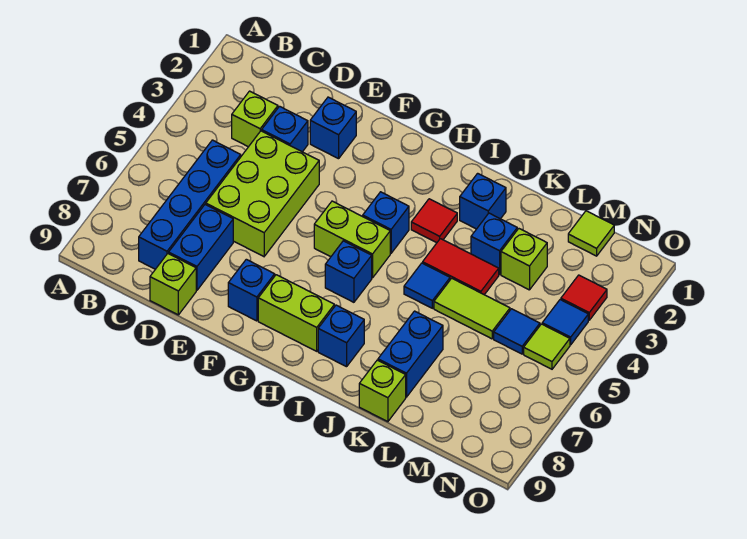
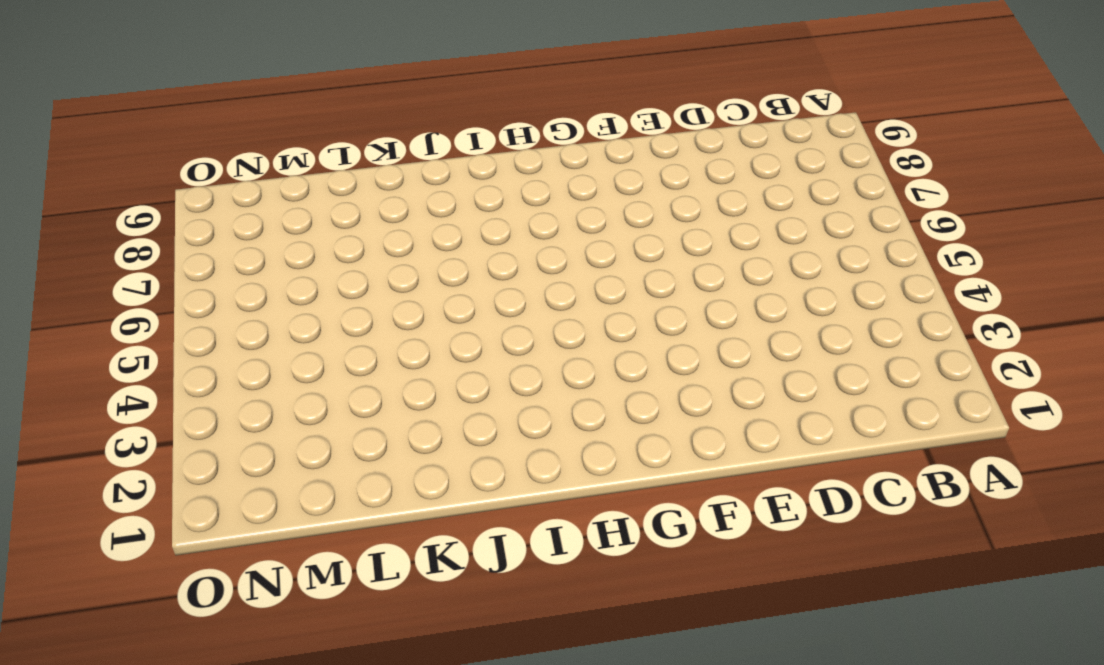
none -> lime 1x1 brick [232,91,278,147]
none -> blue 1x4 brick [139,140,241,269]
none -> blue 1x1 brick [262,106,308,152]

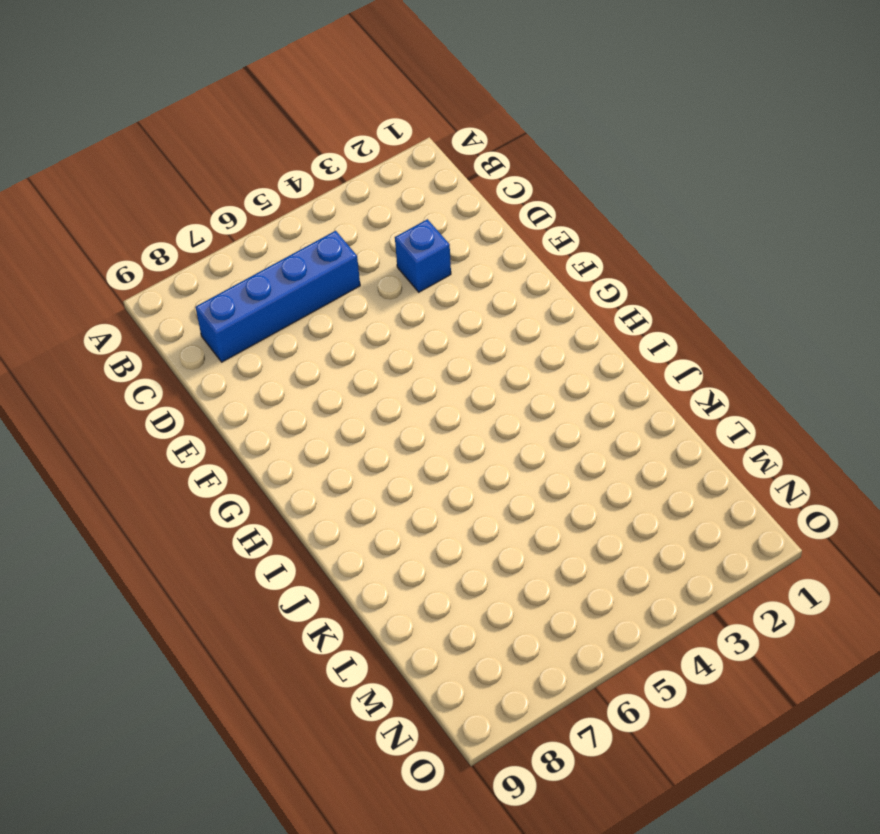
none -> lime 1x1 brick [232,91,278,147]
none -> lime 2x3 brick [206,131,319,256]
none -> blue 1x2 brick [169,204,233,290]

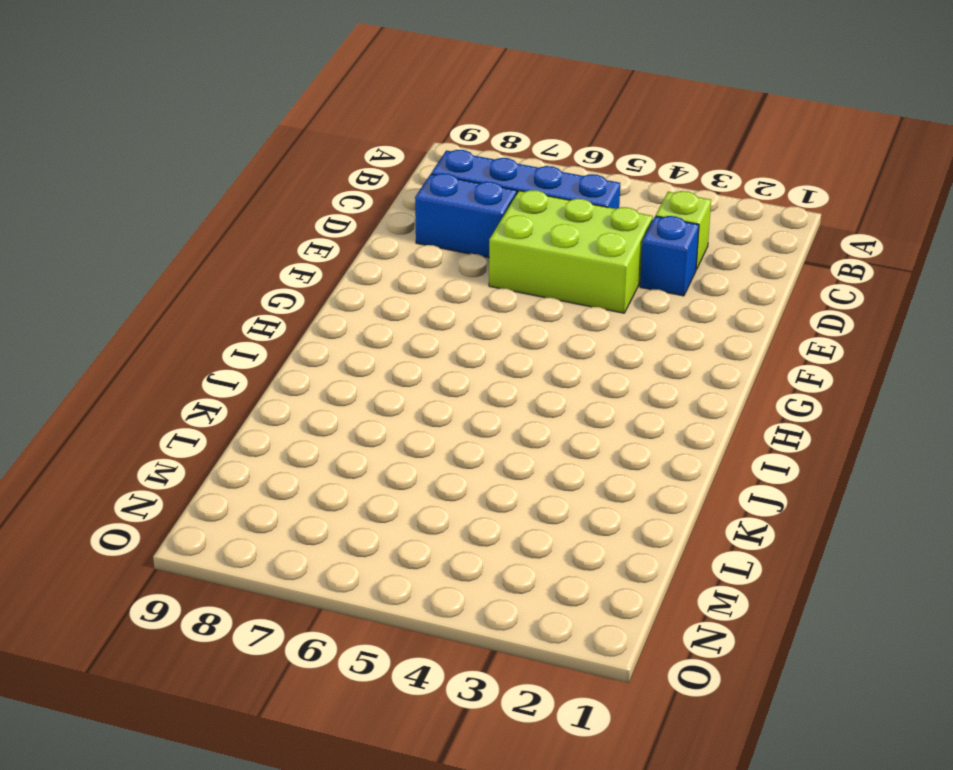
none -> lime 1x1 brick [150,254,196,315]
none -> blue 1x1 brick [310,97,356,159]
none -> blue 1x1 brick [228,259,275,321]

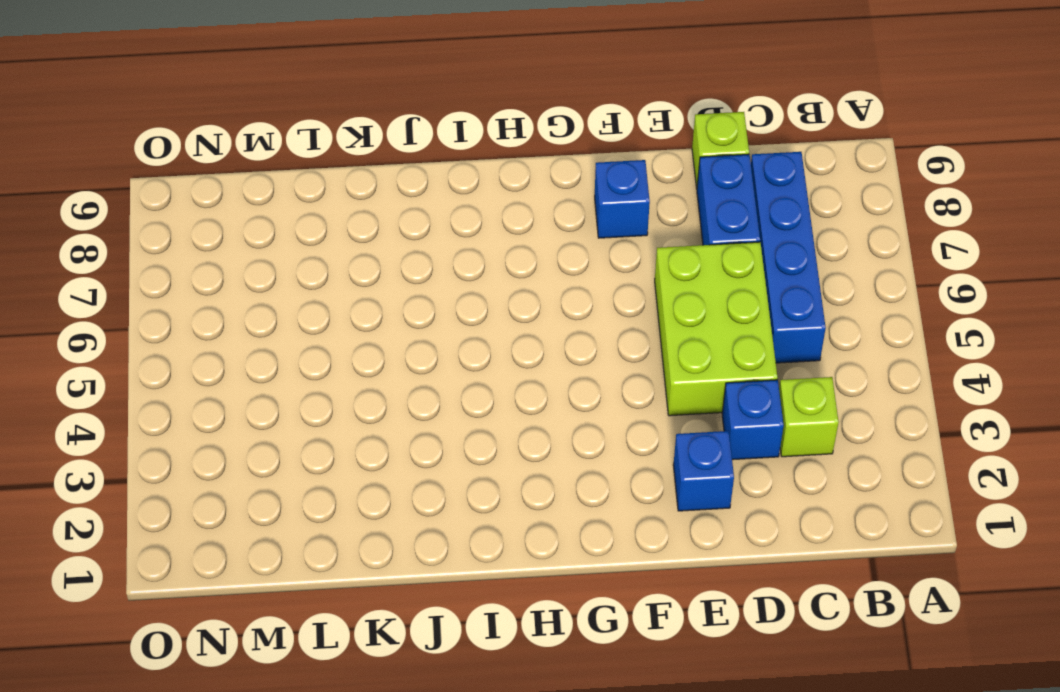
none -> lime 1x2 brick [314,201,390,278]
none -> lime 1x2 brick [258,275,334,351]
none -> blue 1x1 brick [363,192,409,253]

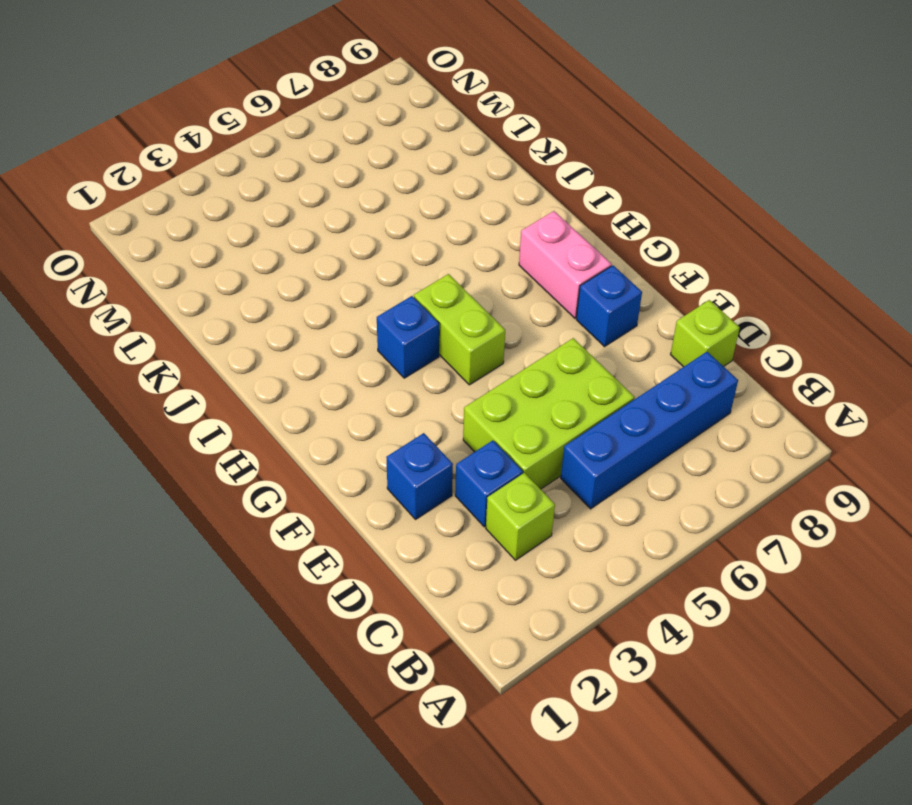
pink 1x2 brick [519,211,612,318] -> lime 1x2 brick [258,275,334,351]
none -> blue 1x2 brick [169,204,233,290]
none -> blue 1x1 brick [325,241,372,302]
none -> red 1x1 tile [411,199,457,243]

